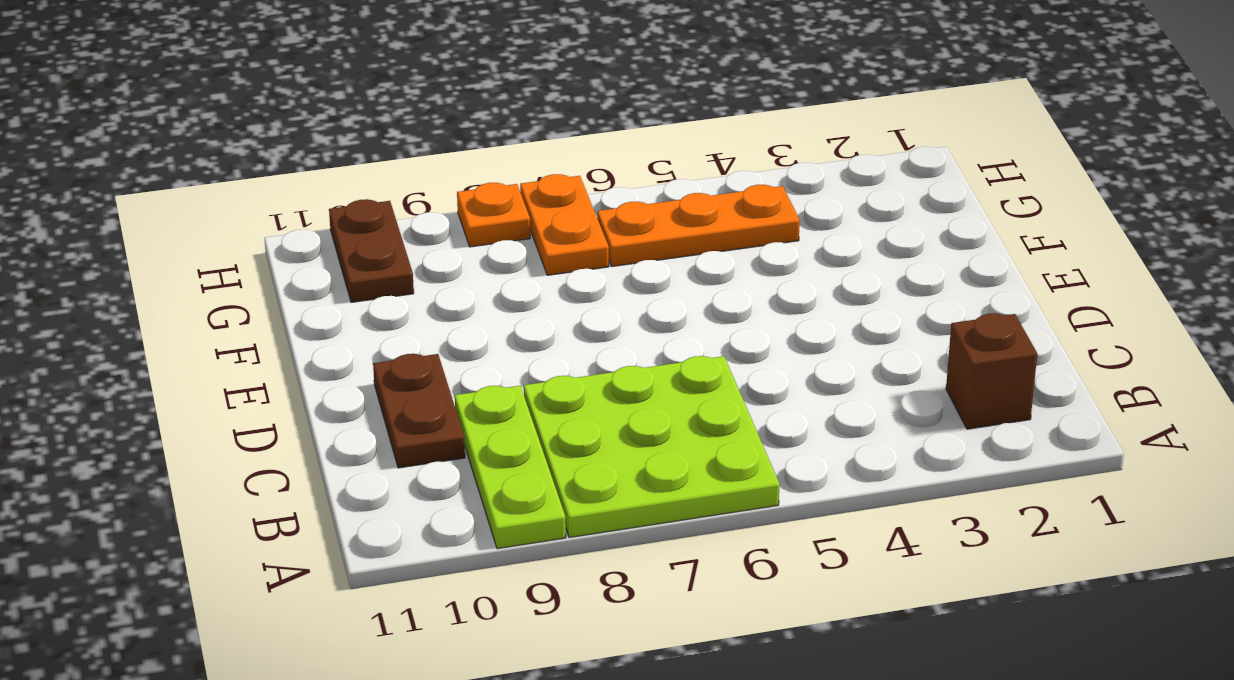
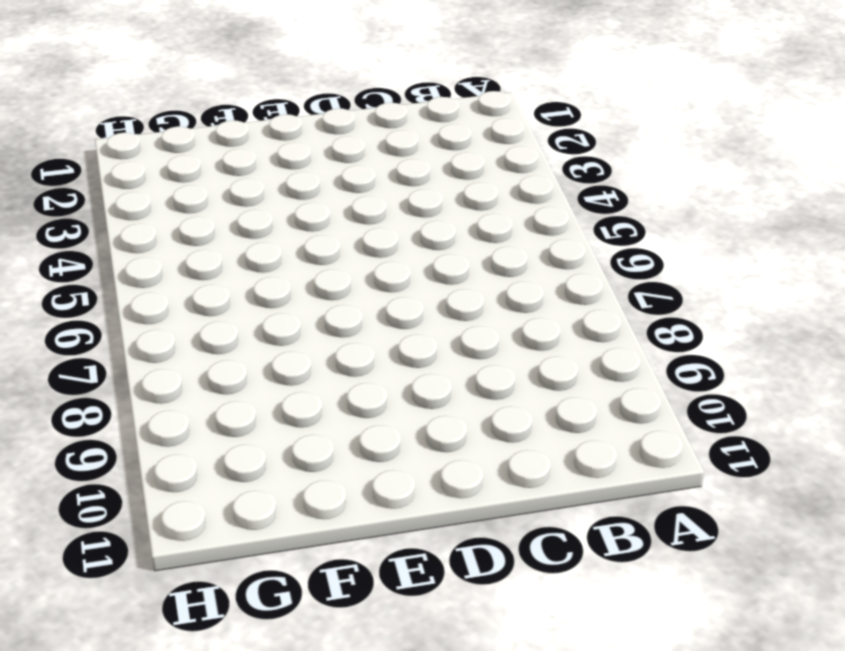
none -> lime 3x3 plate [524,356,780,538]
none -> lime 1x3 plate [455,386,566,549]

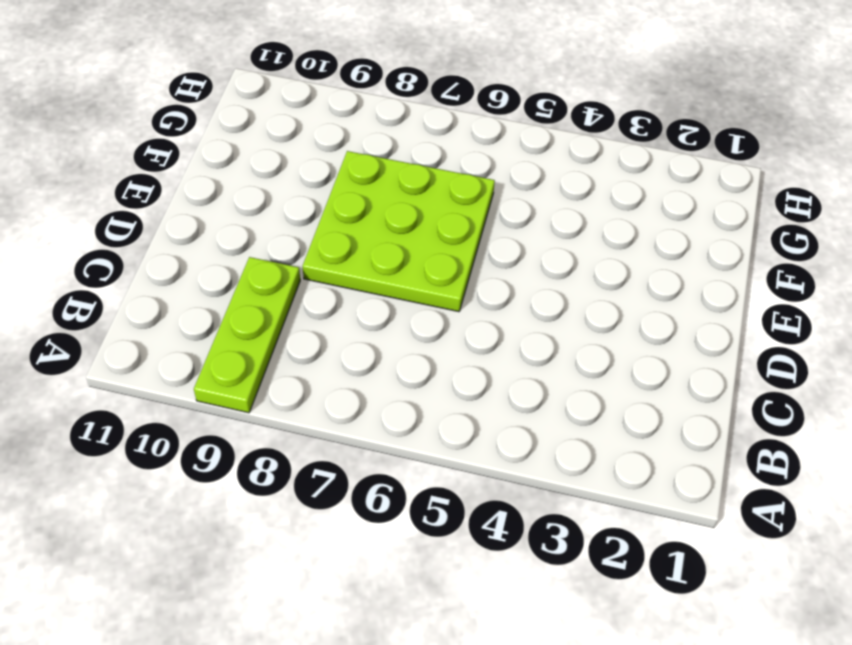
lime 3x3 plate [303,151,495,312] -> lime 3x3 plate moved to [524,356,780,538]
none -> brown 1x1 brick [946,313,1037,429]
none -> brown 1x2 plate [373,354,465,468]

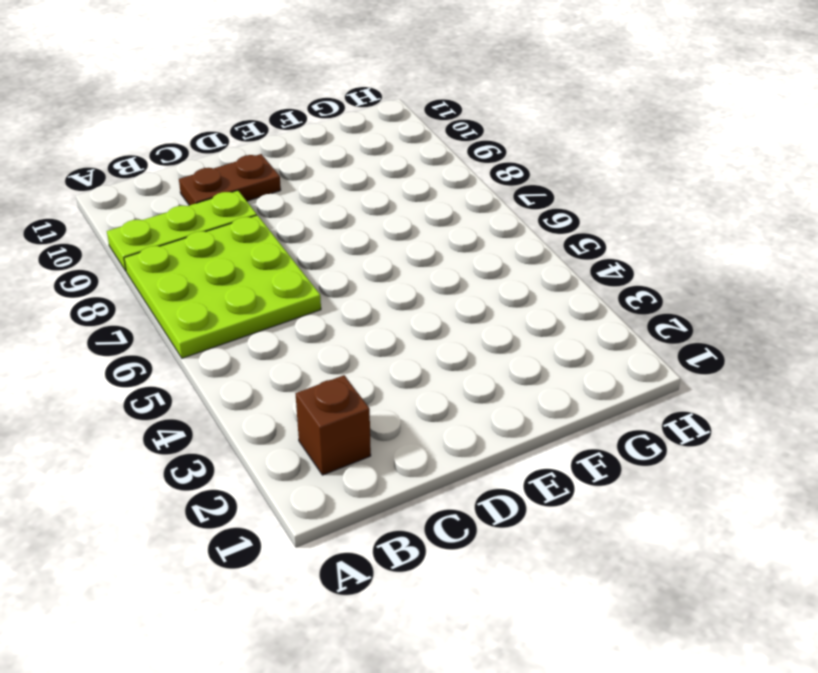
none -> orange 1x3 plate [597,185,800,266]
none -> orange 1x2 plate [520,174,609,275]

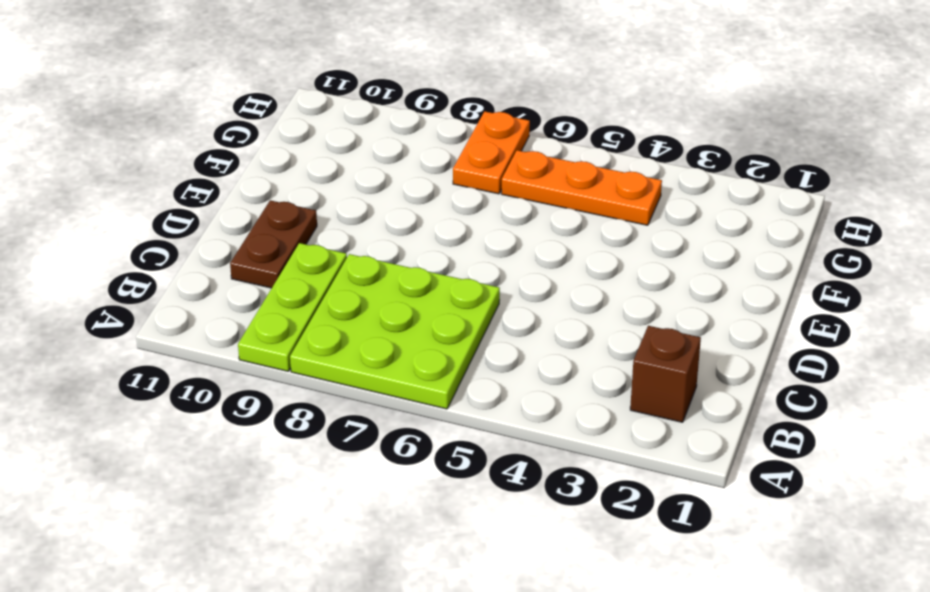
none -> brown 1x2 plate [329,199,414,302]
none -> orange 1x1 plate [457,183,530,247]

